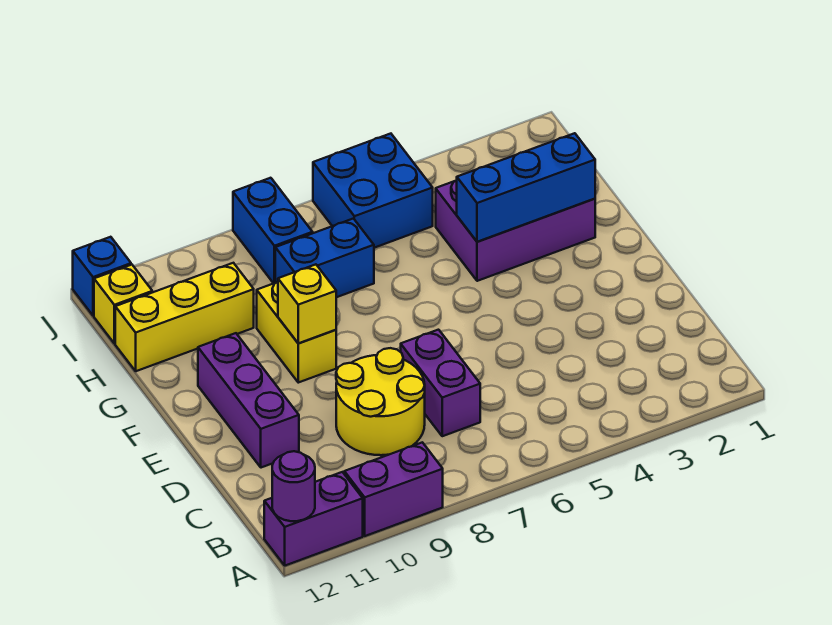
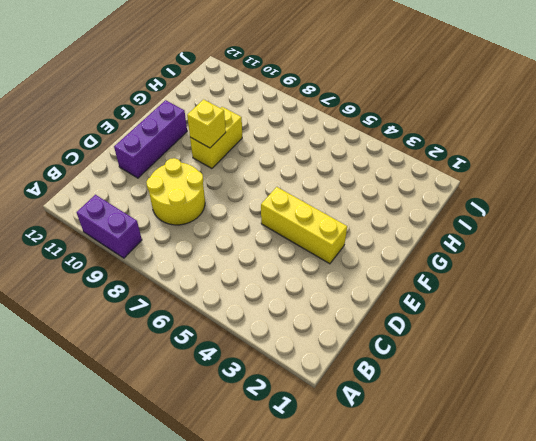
yellow 1x3 brick [261,187,347,264] -> yellow 1x3 brick moved to [115,263,254,371]
none -> purple 1x2 brick [264,472,363,566]
none -> purple 1x2 brick [401,330,480,436]
none -> purple 2x3 brick [436,180,595,281]

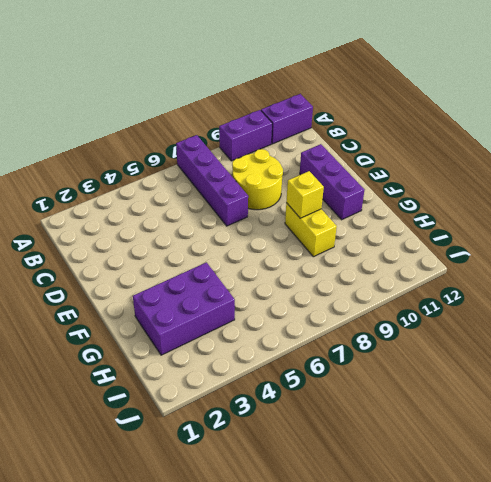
purple 1x4 brick [176,135,248,226] -> purple 1x2 brick [401,330,480,436]
none -> blue 1x2 brick [275,219,374,297]
none -> yellow 1x3 brick [115,263,254,371]
none -> blue 2x2 brick [313,134,433,248]

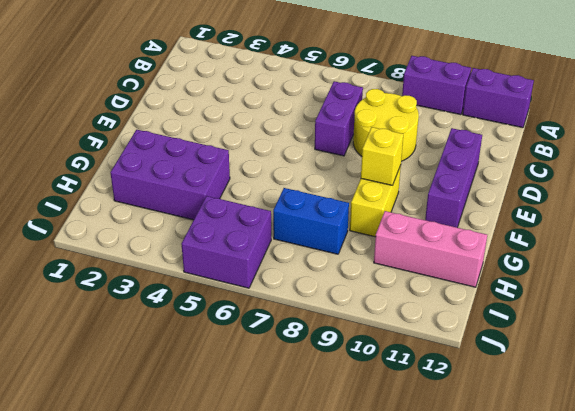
pink 1x3 brick [374,211,487,287] -> yellow 1x3 brick [115,263,254,371]
purple 2x2 brick [182,196,271,288] -> blue 2x2 brick [313,134,433,248]
none -> blue 1x2 brick [233,178,313,283]
none -> yellow 1x1 brick [94,265,152,344]
none -> blue 1x1 brick [73,237,131,316]

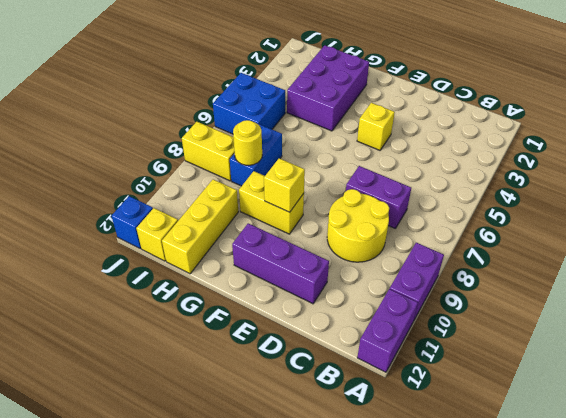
yellow 1x1 brick [357,103,395,150] -> none
yellow 1x1 round brick [233,120,262,165] -> none
yellow 1x2 brick [182,122,235,181] -> blue 1x2 brick [233,178,313,283]
none -> purple 1x1 round brick [272,451,315,521]
none -> blue 1x3 brick [457,133,595,242]

